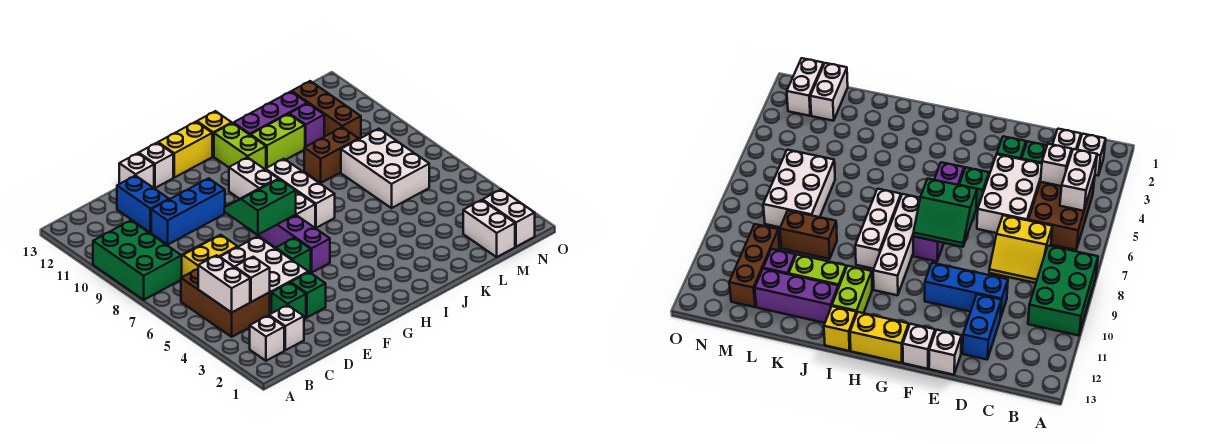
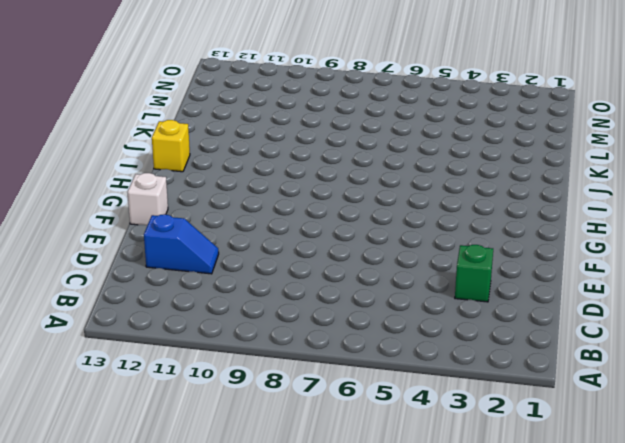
blue 1x2 slope [144,214,219,274] -> blue 1x2 brick [117,175,169,233]
none -> green 2x3 brick [93,220,182,300]
none -> white 1x1 brick [250,316,284,361]
none -> brown 2x3 brick [181,269,270,337]
none -> white 1x1 brick [269,305,304,350]

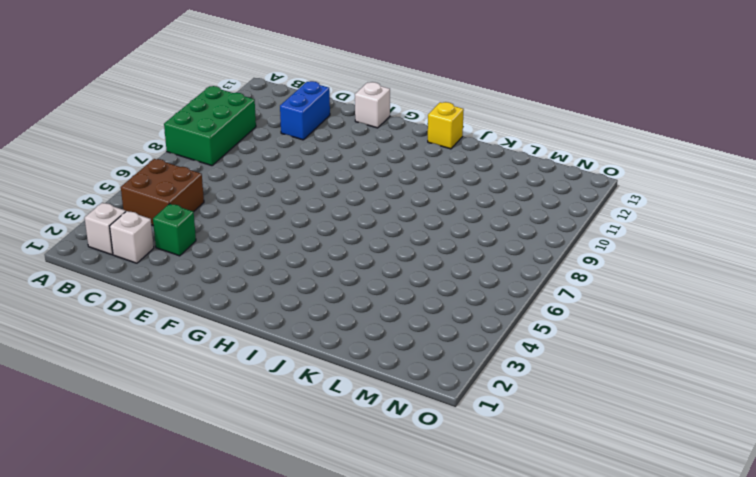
brown 2x2 brick [121,159,204,226] -> brown 2x3 brick [181,269,270,337]
none -> yellow 2x2 slope [182,235,238,277]
none -> white 2x3 brick [220,236,308,314]
none -> blue 1x3 brick [151,178,225,245]
none -> green 1x1 brick [291,272,326,317]

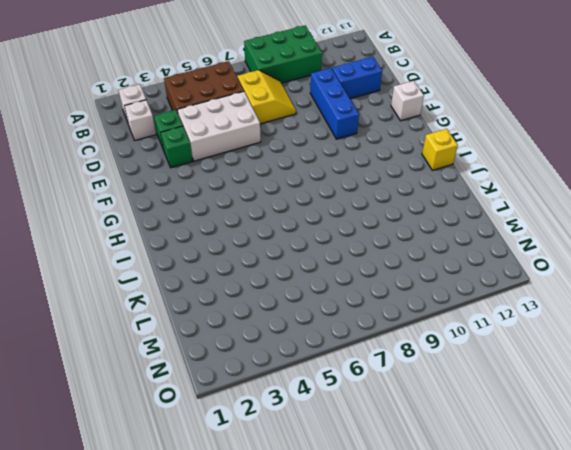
none -> white 1x1 brick [119,153,154,188]
none -> green 1x1 brick [276,238,311,273]
none -> purple 1x4 brick [245,215,330,273]
none -> yellow 1x2 brick [158,122,212,177]

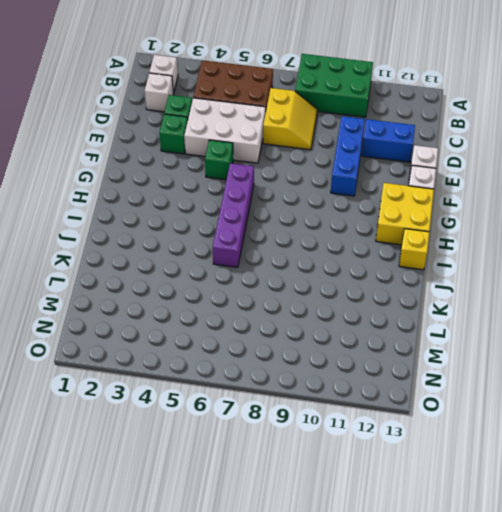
purple 1x4 brick [213,163,254,267] -> purple 1x4 brick turned to [245,215,330,273]
yellow 2x2 brick [376,183,434,245] -> yellow 1x2 brick [158,122,212,177]
none -> white 1x4 brick [229,157,315,228]
none -> white 1x3 brick [266,159,335,228]
none -> lime 1x2 brick [214,123,266,170]
none -> lime 1x2 brick [251,114,305,168]

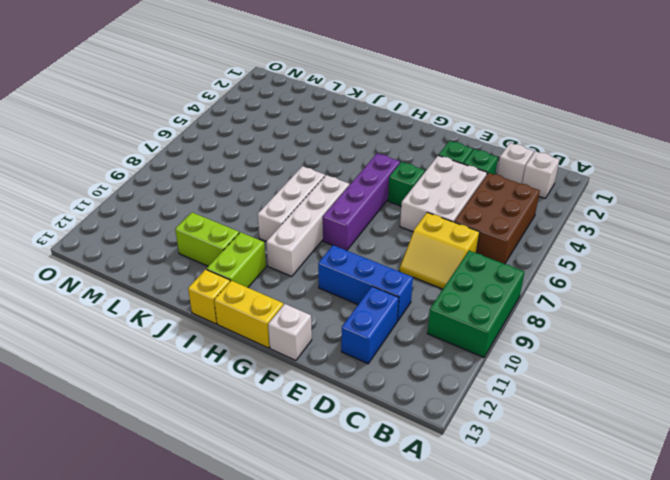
none -> white 1x1 brick [119,153,154,188]
none -> purple 1x3 brick [233,92,307,135]
none -> brown 1x2 brick [304,127,358,183]
none -> white 2x3 brick [341,129,429,208]

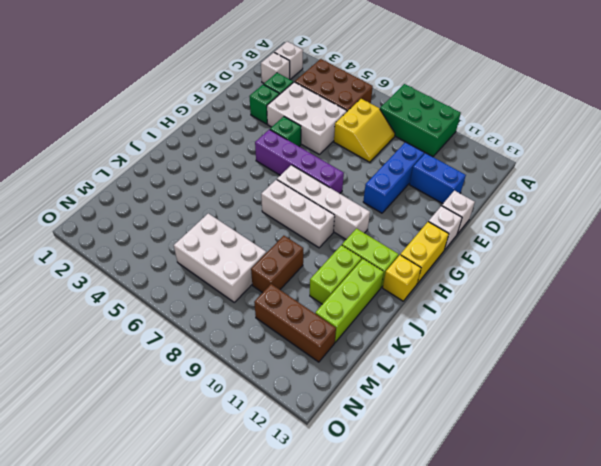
lime 1x3 brick [315,259,384,342] -> purple 1x3 brick [233,92,307,135]
none -> purple 1x1 brick [290,104,324,147]
none -> white 1x2 brick [463,200,515,257]
none -> white 1x2 brick [483,189,535,247]
none -> white 1x2 brick [198,255,250,313]

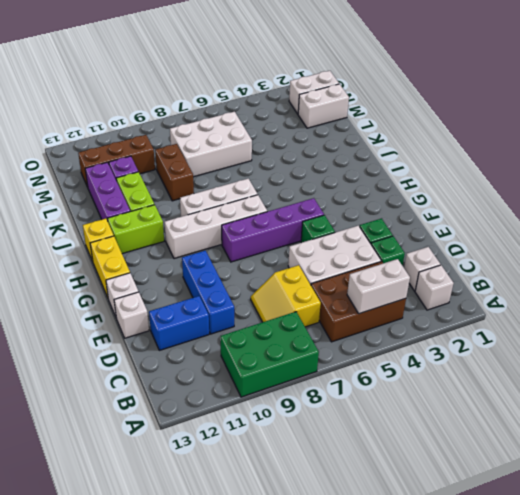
none -> white 1x1 brick [235,257,270,302]
none -> green 2x2 slope [224,179,296,235]

